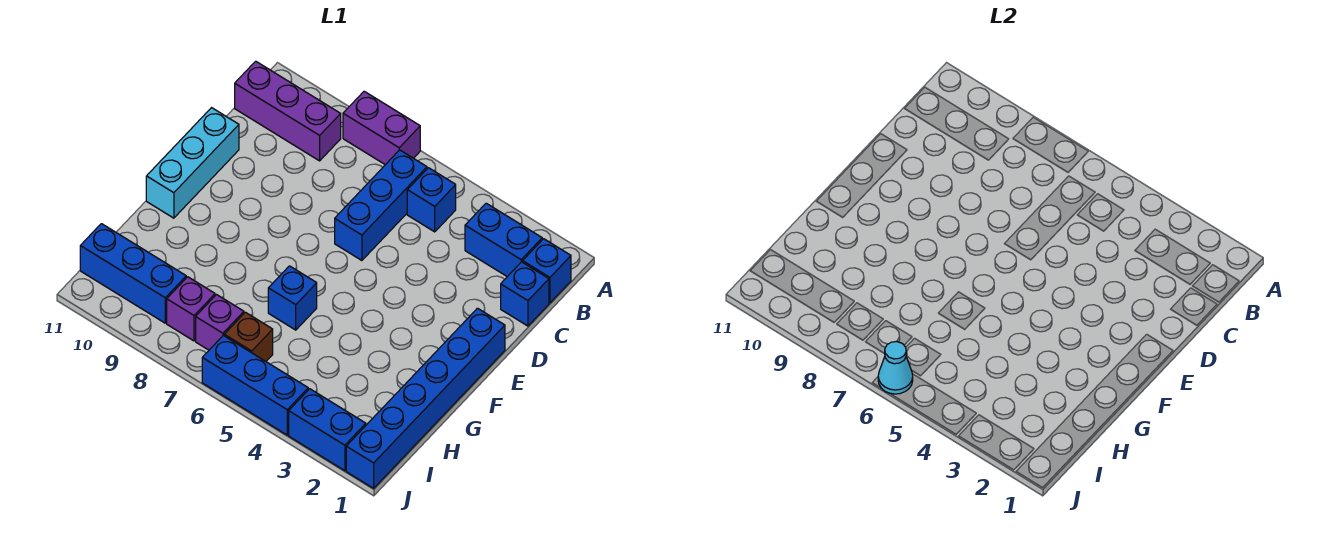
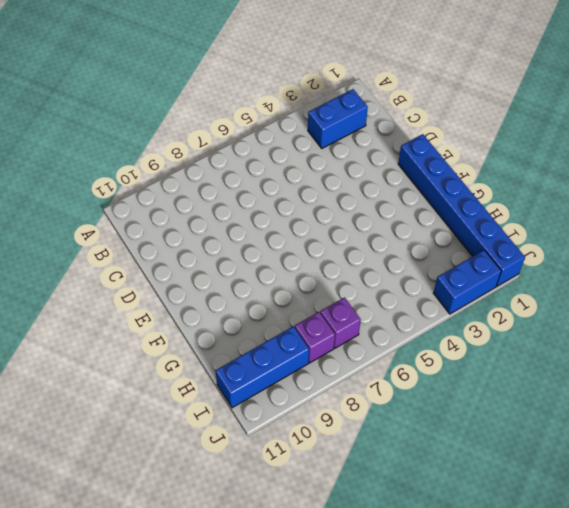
none -> purple 1x2 brick [343,91,420,165]
none -> blue 1x1 brick [523,239,571,303]
none -> blue 1x1 brick [407,168,456,232]

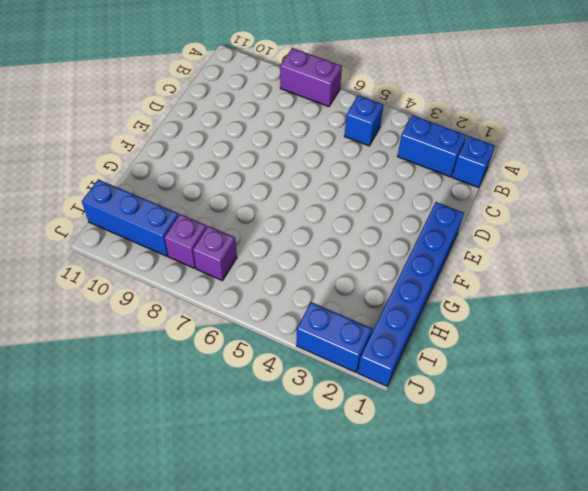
none -> blue 1x3 brick [335,150,427,260]
none -> purple 1x3 brick [235,61,341,161]
none -> blue 1x1 brick [501,262,549,326]

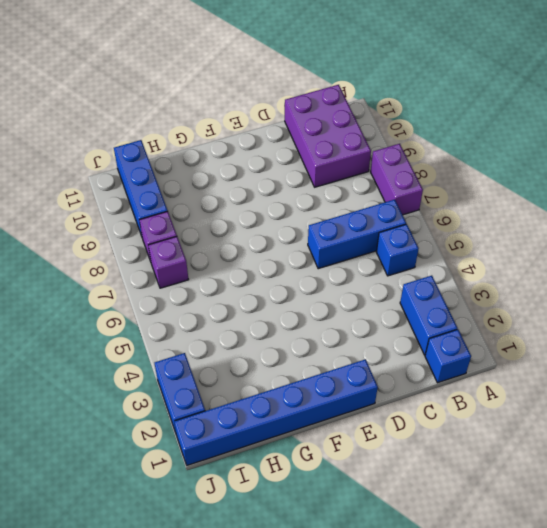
purple 2x3 brick [285,85,371,187] -> purple 1x3 brick [235,61,341,161]
none -> blue 1x1 brick [501,262,549,326]
none -> cyan 1x3 brick [146,108,239,218]
none -> blue 1x1 brick [268,266,317,330]

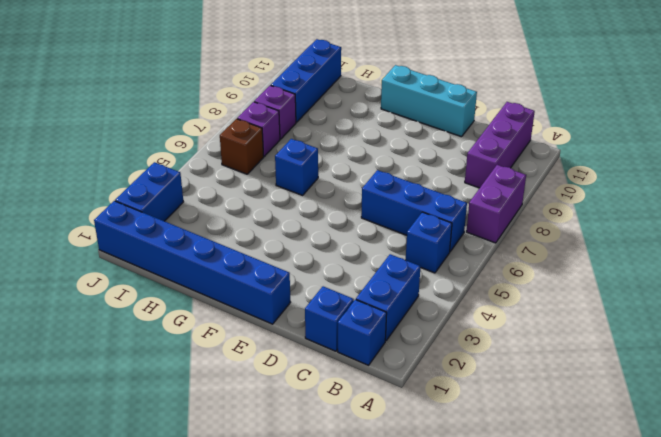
none -> blue 1x3 brick [202,336,308,435]
none -> cyan 1x1 cone [878,342,913,394]

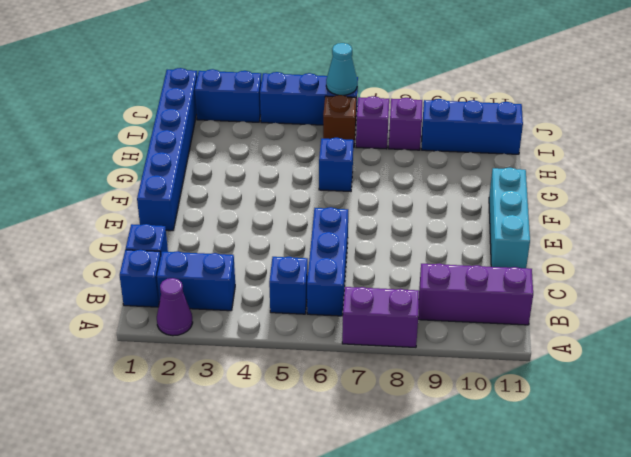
purple 1x1 cone [157,278,193,336] -> none

